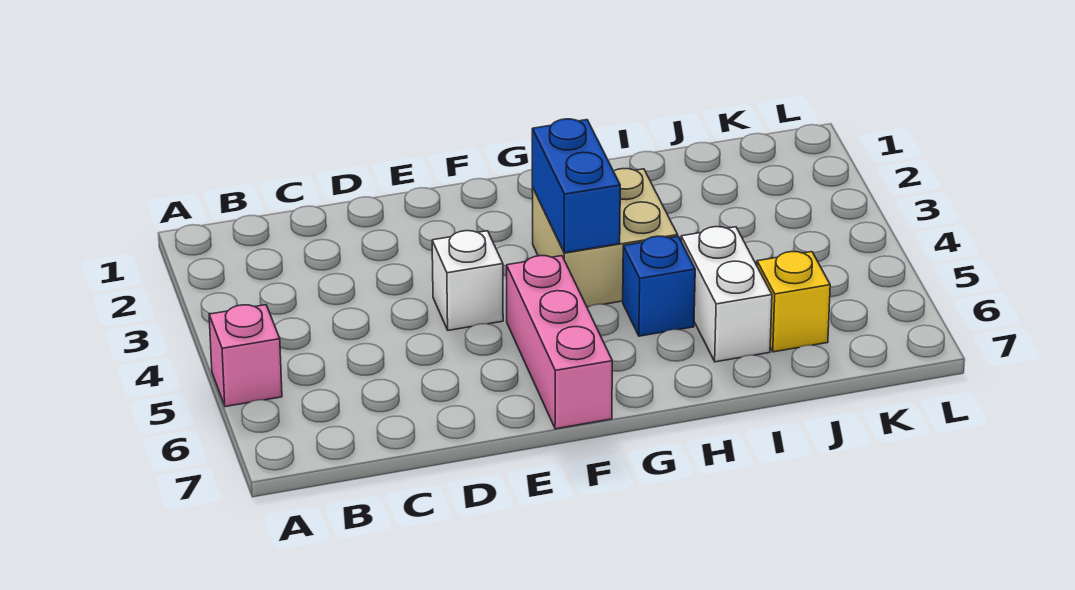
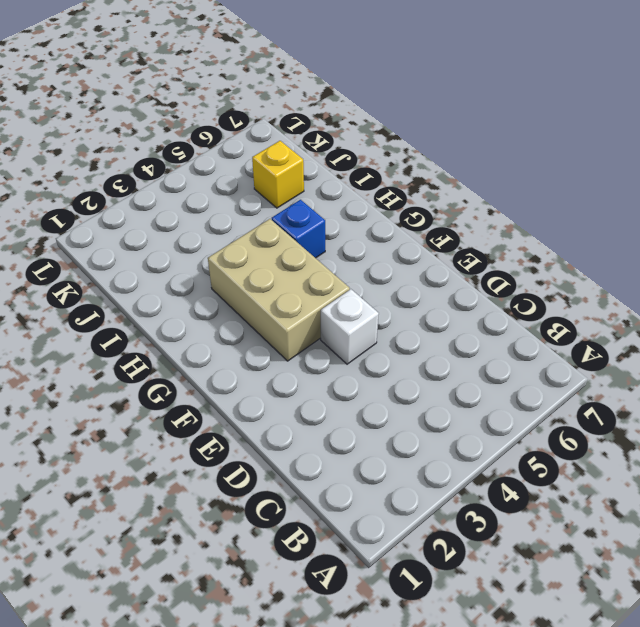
tan 2x3 brick [208,219,350,361] -> tan 2x2 brick [532,169,678,307]
none -> pink 1x1 brick [209,305,282,407]
none -> pink 1x3 brick [507,256,612,429]

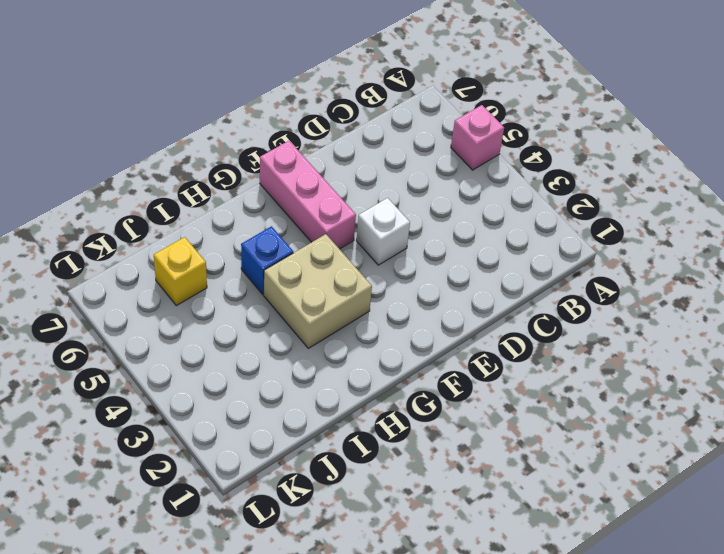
none -> white 1x2 brick [681,227,772,362]
none -> blue 1x2 brick [532,119,620,253]

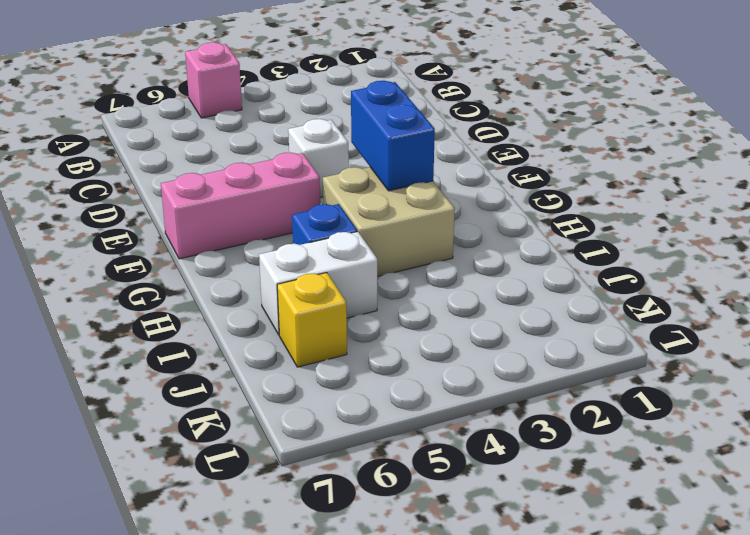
blue 1x2 brick [351,81,435,191] -> blue 1x2 brick turned to [532,119,620,253]

